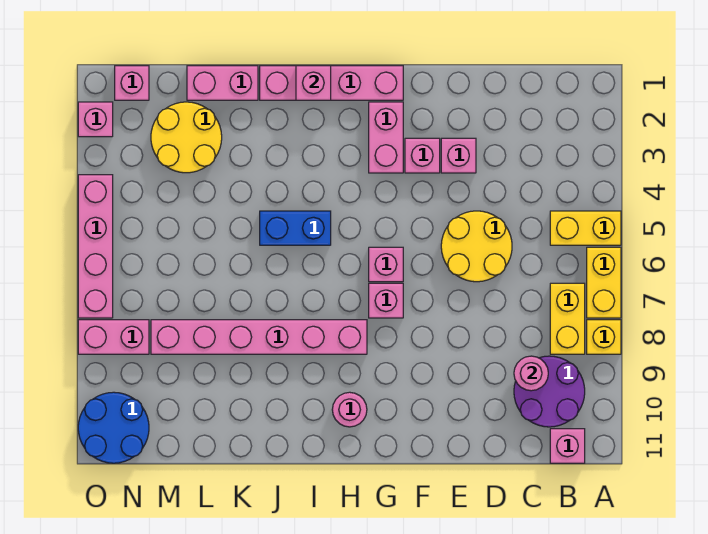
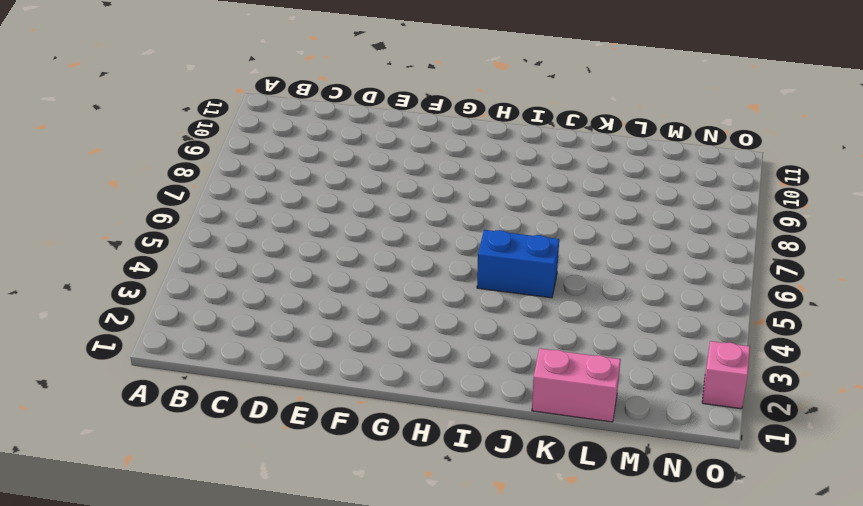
none -> yellow 1x2 brick [550,211,621,245]
none -> yellow 1x2 brick [587,247,621,318]
none -> yellow 1x1 brick [587,320,621,354]

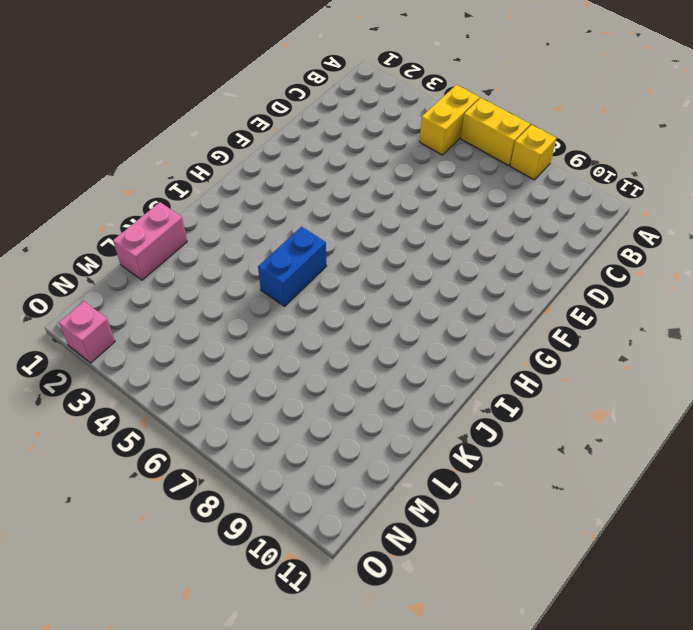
none -> yellow 1x2 brick [550,283,585,354]
none -> purple 2x2 round brick [514,356,585,427]
none -> pink 1x1 brick [550,429,585,463]

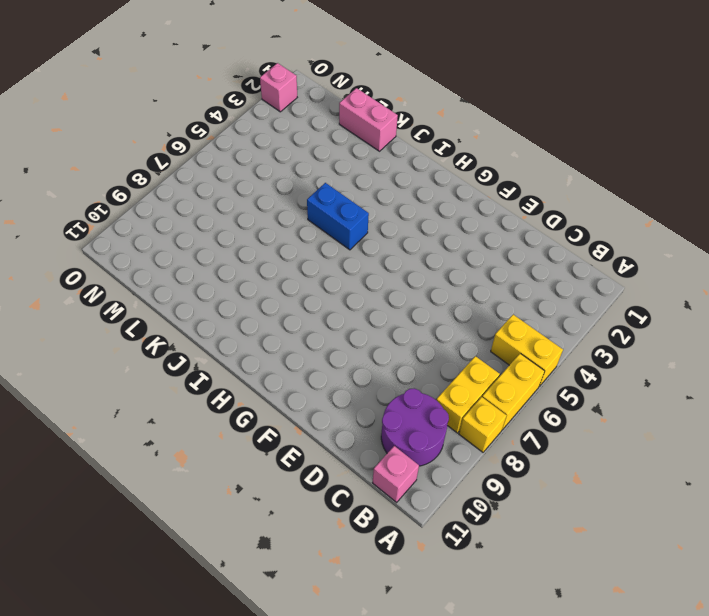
none -> yellow 2x2 round brick [441,211,512,282]
none -> pink 1x1 brick [441,138,476,173]
none -> pink 1x1 brick [405,138,440,173]

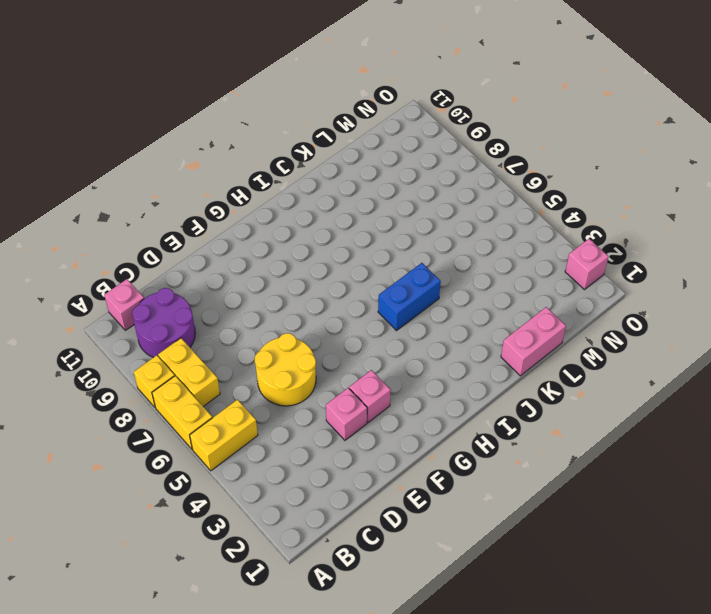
none -> pink 1x4 brick [260,66,403,100]
none -> pink 1x2 brick [369,102,403,173]
none -> pink 1x1 brick [369,247,403,282]

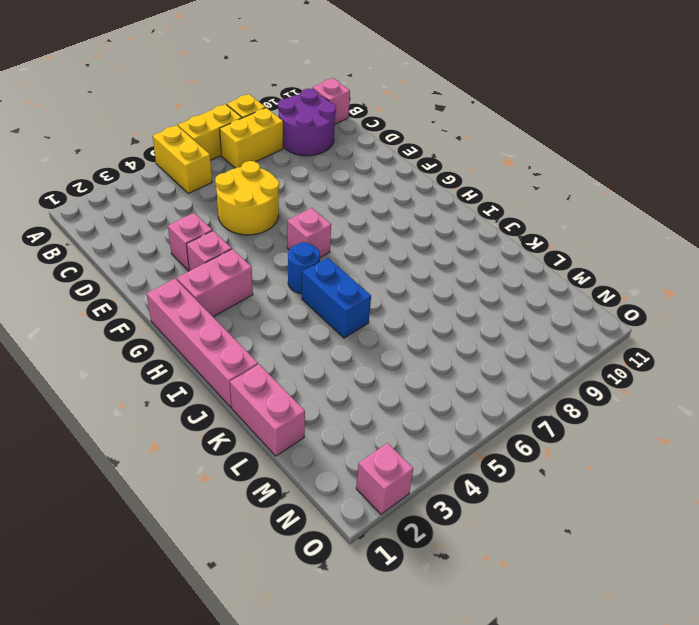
blue 1x1 round brick [288,242,320,294] -> none
none -> pink 1x1 brick [369,283,403,318]
none -> pink 1x6 brick [151,320,367,354]
none -> pink 1x1 round brick [332,392,367,427]

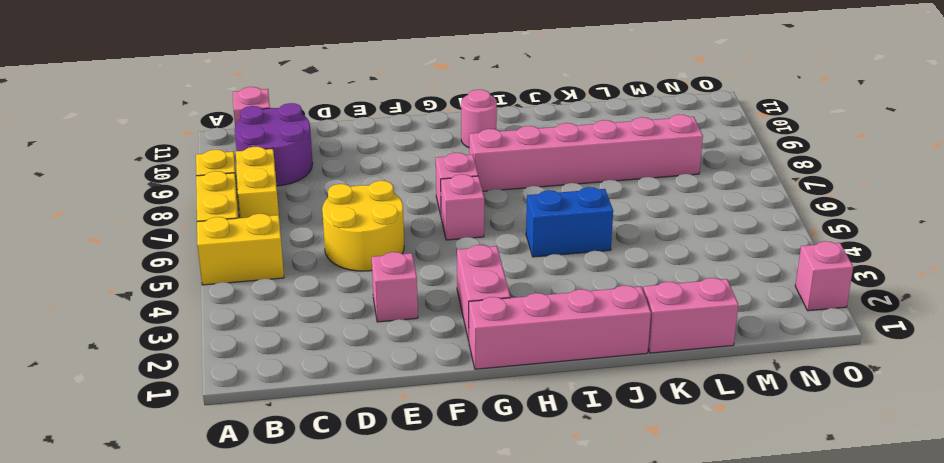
none -> pink 1x1 brick [405,138,440,173]
none -> yellow 2x2 round brick [151,102,222,173]
none -> pink 1x1 brick [115,66,149,100]

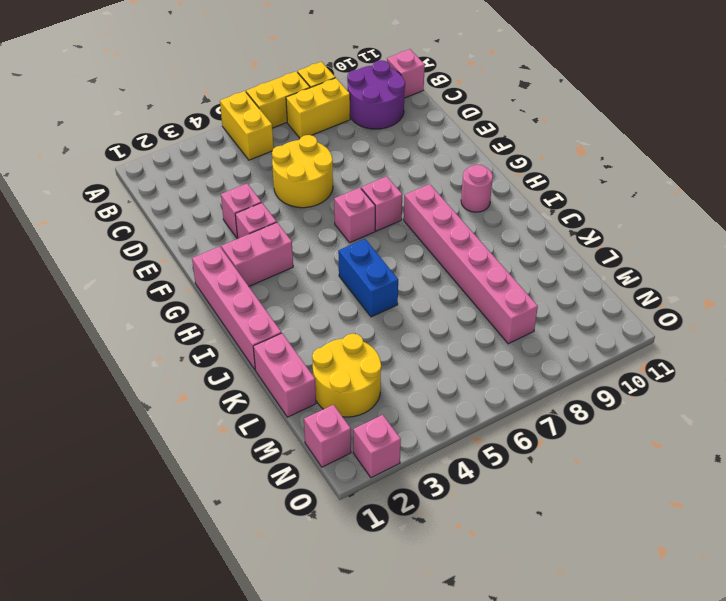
none -> pink 1x2 brick [78,320,149,354]
none -> blue 2x2 round brick [78,392,149,463]
none -> pink 1x4 brick [78,175,113,318]

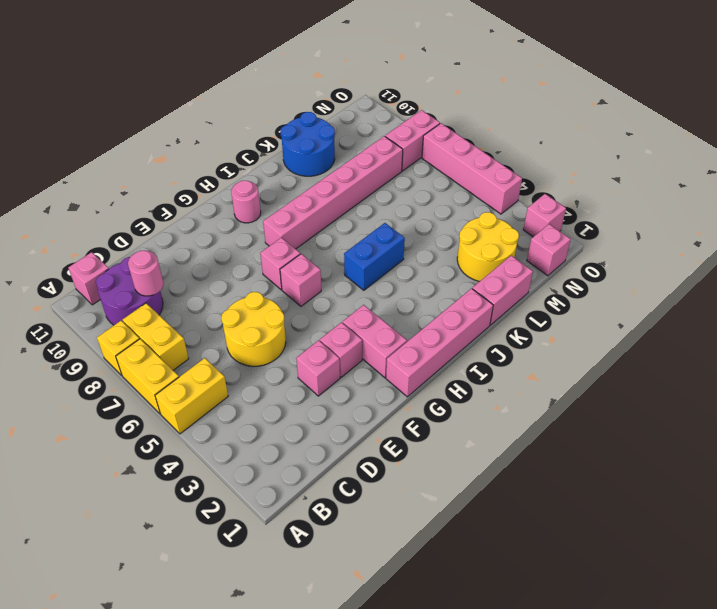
blue 2x2 round brick [280,112,335,176] -> blue 2x2 round brick moved to [78,392,149,463]
none -> pink 1x1 brick [296,66,331,100]

